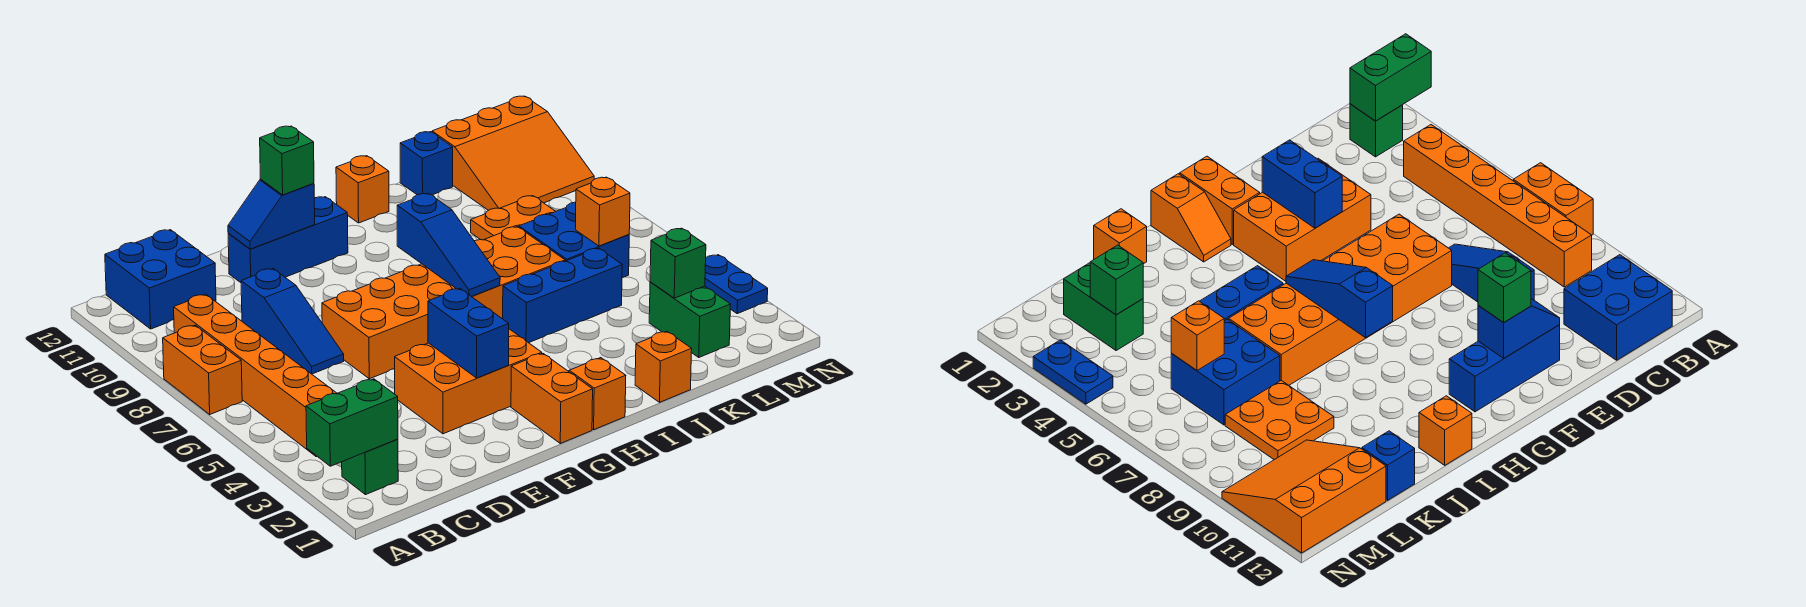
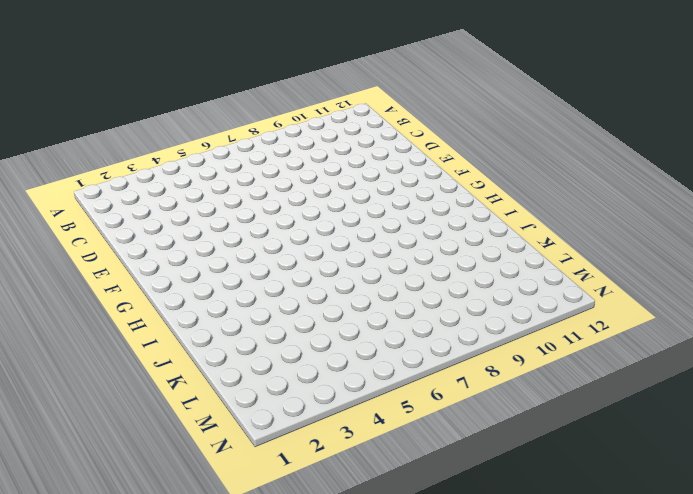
none -> orange 1x2 brick [163,325,242,414]
none -> green 1x1 brick [342,439,398,495]
none -> orange 1x6 brick [174,294,337,457]

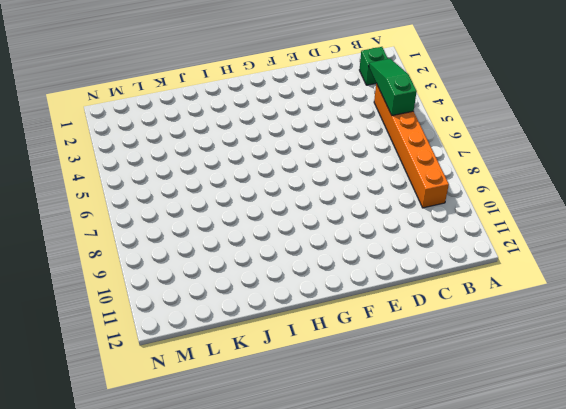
green 1x3 slope [369,59,417,116] -> none
none -> orange 1x2 brick [163,325,242,414]
none -> blue 2x2 brick [105,230,216,329]
none -> blue 1x3 slope [241,269,344,374]

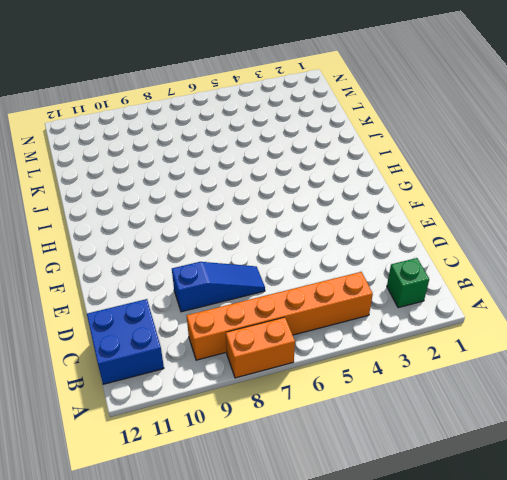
none -> orange 2x3 brick [395,329,542,434]
none -> orange 2x6 brick [322,227,565,379]
none -> blue 1x3 brick [228,197,348,283]

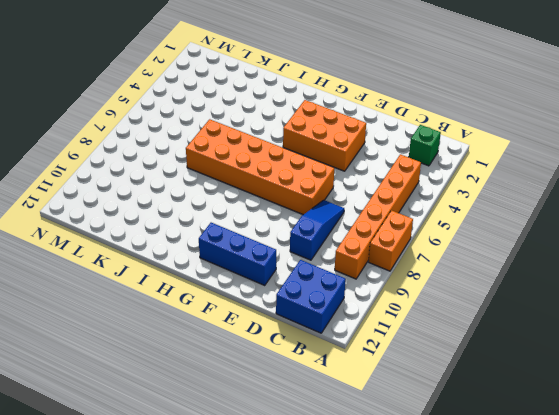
none -> orange 1x2 brick [511,353,593,443]
none -> orange 1x2 slope [568,358,626,430]
none -> blue 1x3 brick [503,248,622,343]

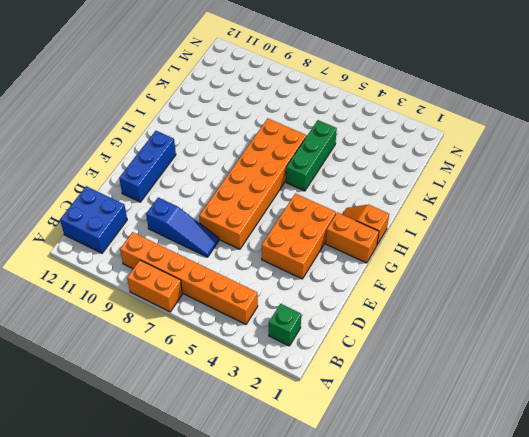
green 1x3 brick [286,120,337,191] -> blue 1x3 brick [503,248,622,343]
none -> orange 1x1 brick [336,156,389,223]
none -> orange 1x1 brick [635,331,692,402]
none -> blue 2x2 brick [519,202,629,278]

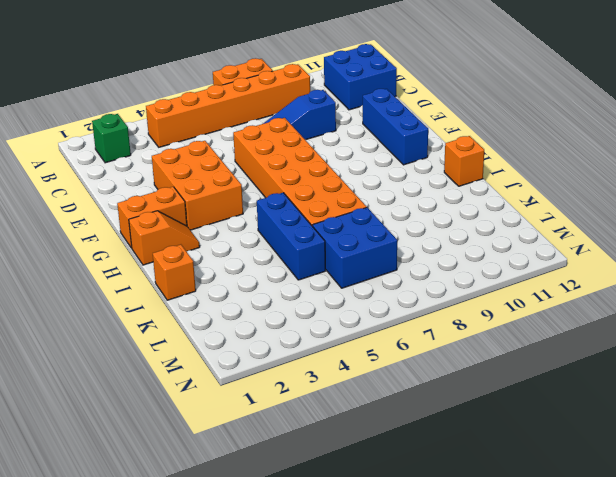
none -> orange 2x2 plate [471,196,556,240]
none -> blue 1x1 brick [400,132,453,195]
none -> green 1x2 brick [649,282,731,357]

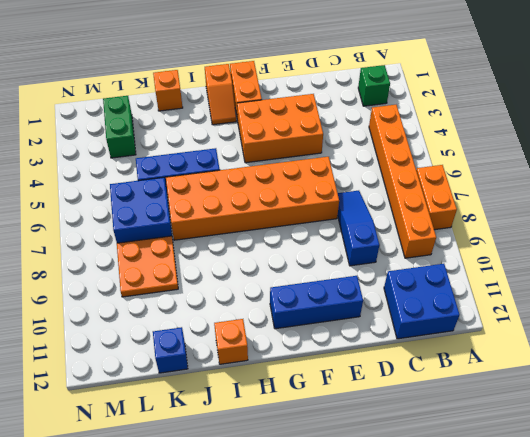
none -> orange 3x3 slope [432,96,594,210]
none -> blue 1x2 plate [705,255,768,314]
none -> green 1x2 brick [306,379,398,466]

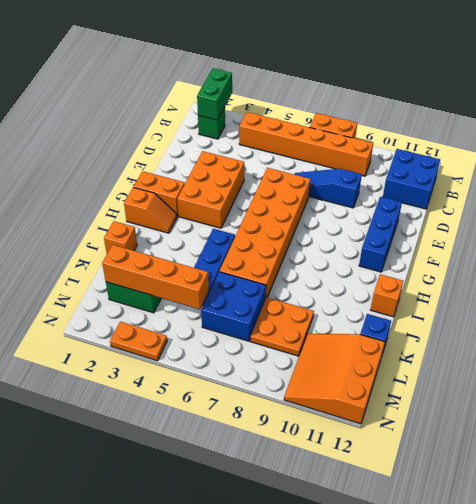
orange 1x4 brick [102,245,209,309] -> green 1x1 brick [650,228,706,298]
orange 1x2 plate [110,322,167,361] -> blue 1x2 plate [705,255,768,314]
none -> blue 1x2 slope [228,179,315,249]
none -> blue 1x2 brick [428,289,509,378]
none -> blue 1x3 slope [397,193,500,297]

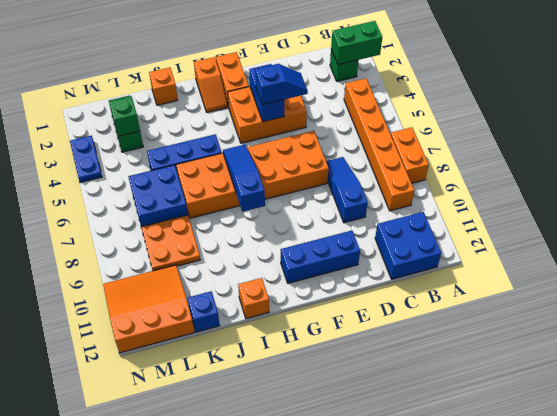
blue 1x2 slope [255,64,308,105] -> blue 1x2 slope moved to [228,179,315,249]
none -> orange 1x1 brick [575,177,630,246]
none -> green 1x1 brick [260,126,314,195]

